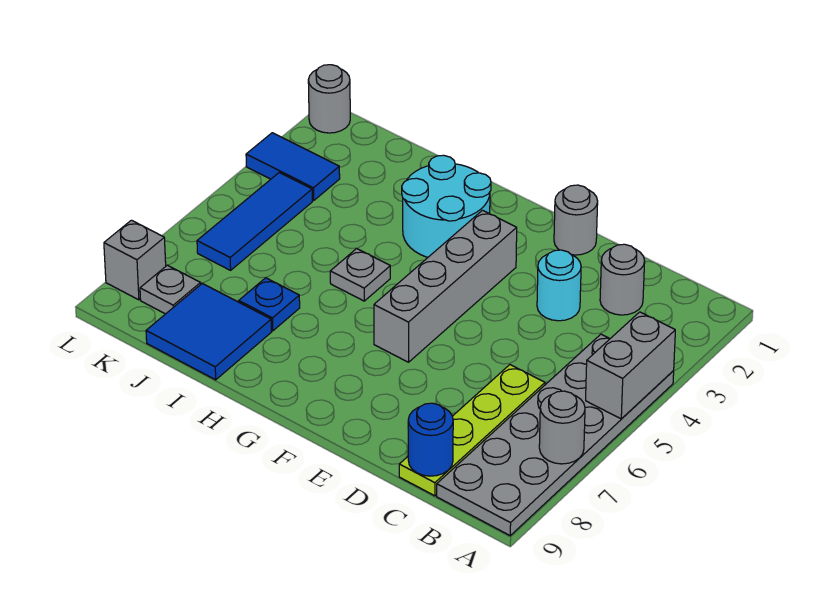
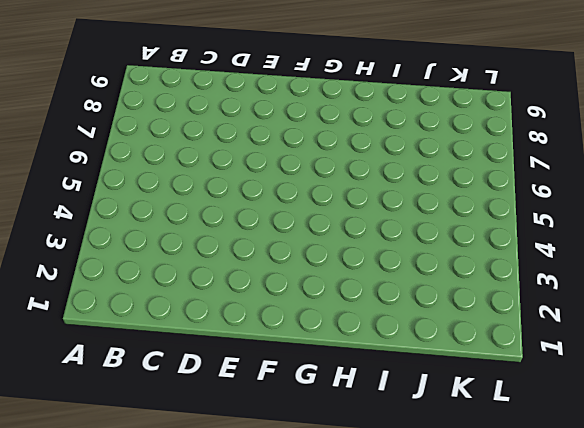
none -> grey 2x6 plate [437,334,674,535]
none -> grey 1x1 round brick [600,244,645,315]
none -> lime 1x4 plate [399,365,545,496]

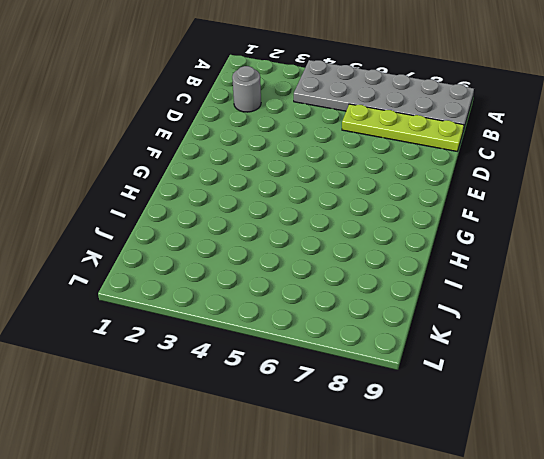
none -> cyan 1x1 round brick [537,250,581,321]
none -> grey 1x1 round brick [554,185,598,255]
none -> grey 1x4 brick [374,210,517,362]

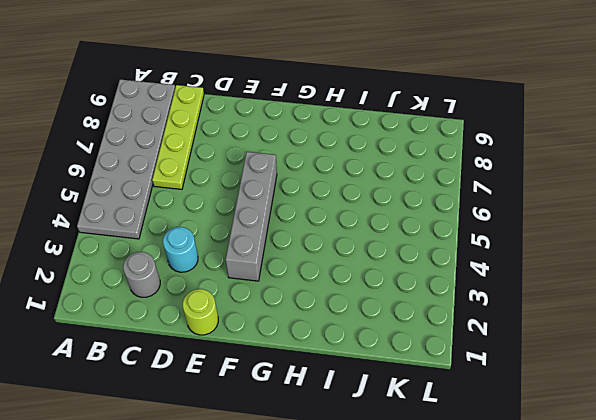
lime 1x1 round brick [183,289,218,335] -> grey 1x1 round brick [554,185,598,255]
none -> cyan 2x2 round brick [402,155,491,257]
none -> grey 1x1 plate [330,249,390,301]
none -> blue 1x1 plate [239,278,300,331]

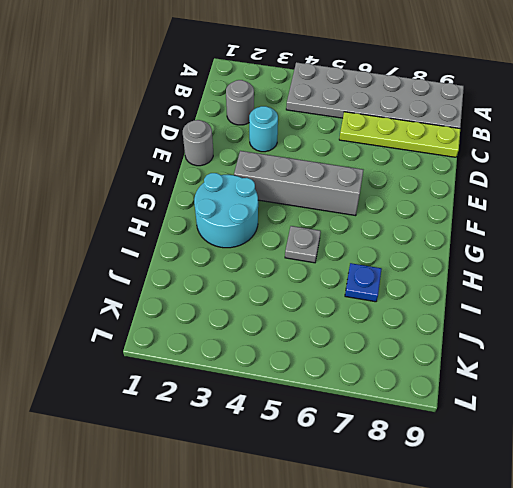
none -> blue 2x2 tile [146,283,271,380]
none -> blue 1x2 tile [246,133,340,201]
none -> blue 1x3 tile [197,173,312,270]

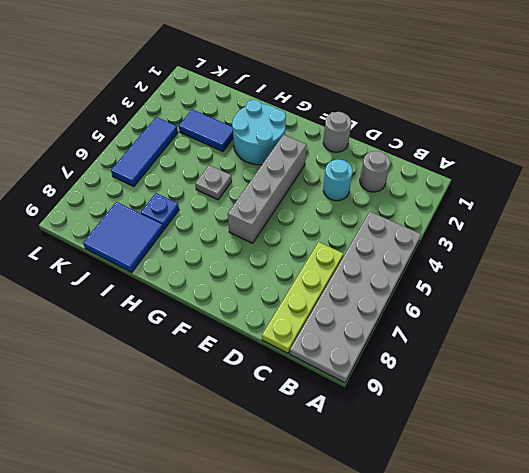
blue 1x2 tile [179,110,233,151] -> blue 1x2 tile moved to [246,133,340,201]
none -> grey 1x1 plate [140,265,201,314]
none -> grey 1x1 round brick [308,65,350,133]
none -> grey 1x1 brick [104,220,166,300]

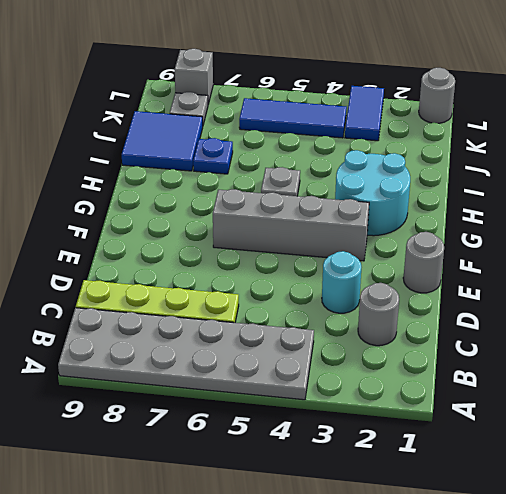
none -> grey 1x2 brick [586,312,675,419]
none -> grey 1x1 round brick [539,391,585,464]
none -> blue 1x1 round brick [408,403,453,476]

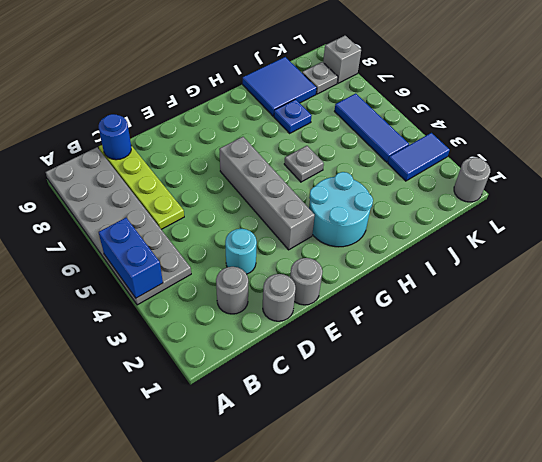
blue 1x2 brick [99,218,163,298] -> grey 1x2 brick [586,312,675,419]
grey 1x1 round brick [263,274,296,321] -> grey 1x1 round brick moved to [539,391,585,464]

